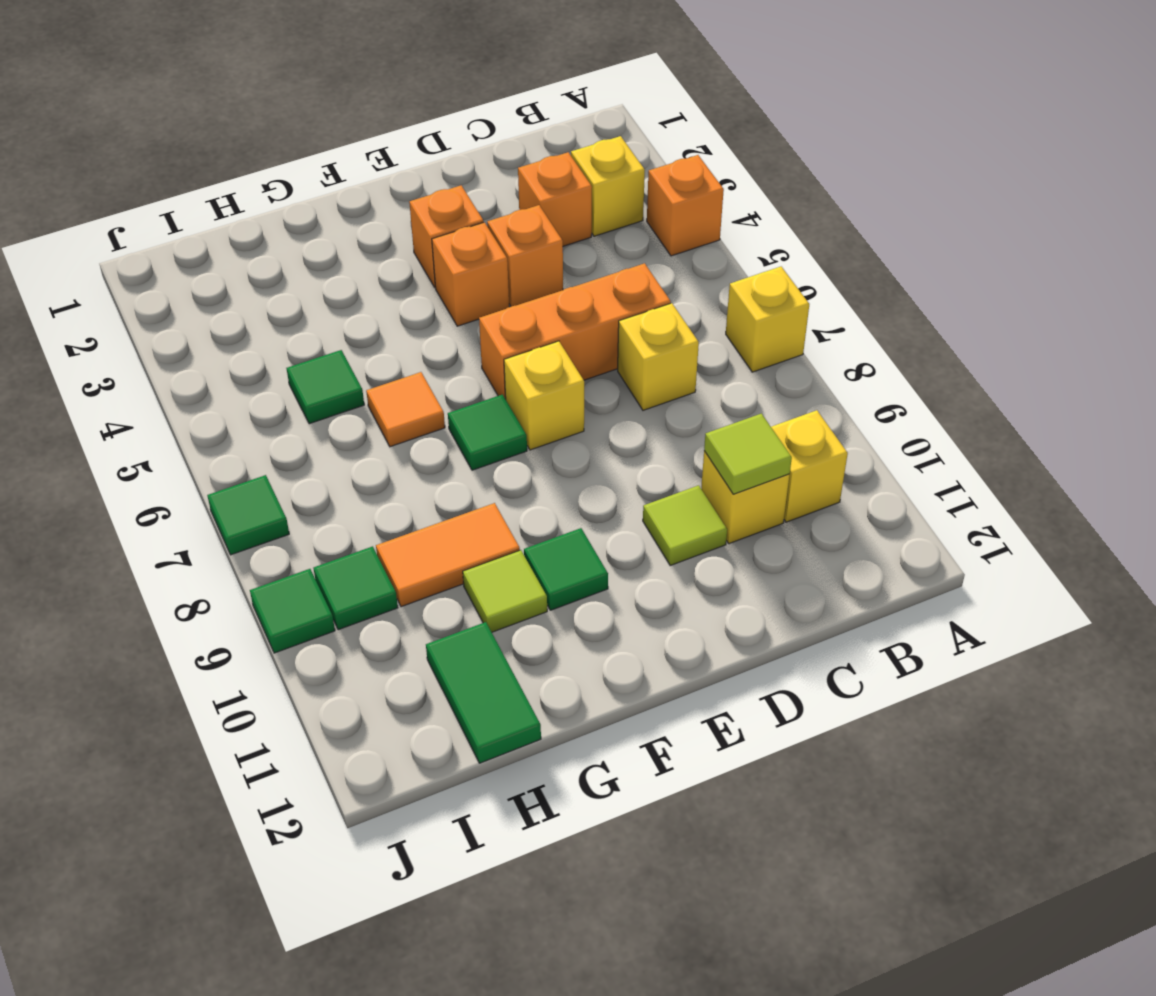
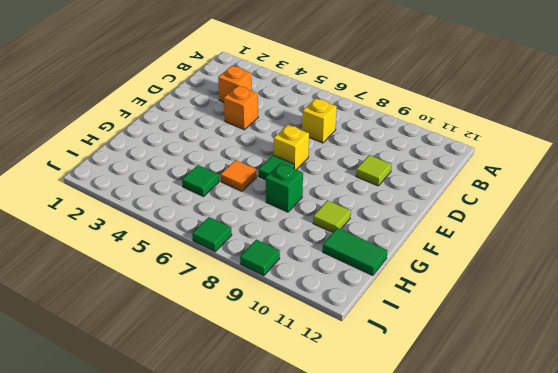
green 1x1 brick [266,163,303,212] -> none
none -> orange 1x1 brick [647,155,724,256]
none -> yellow 1x1 brick [726,267,809,372]
none -> yellow 1x1 brick [571,136,645,236]

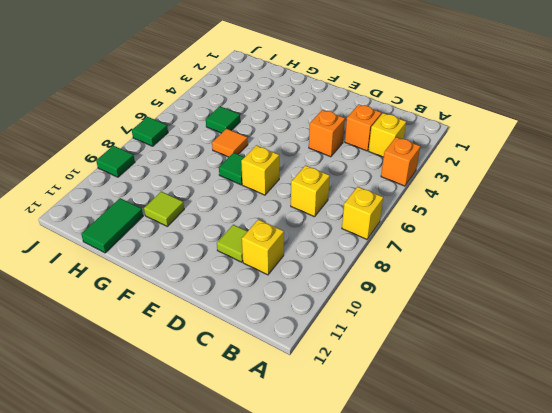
none -> yellow 1x1 brick [771,410,848,522]
none -> orange 1x3 brick [479,263,671,399]
none -> orange 1x1 brick [409,185,484,288]

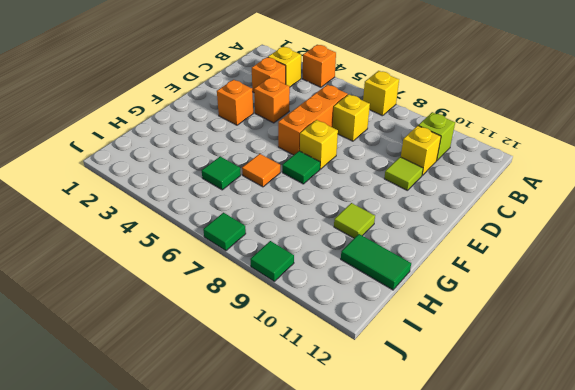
lime 1x1 brick [418,112,455,161] -> yellow 1x1 brick [771,410,848,522]
none -> orange 1x1 brick [432,222,509,326]
none -> green 1x1 tile [524,528,608,610]
none -> orange 1x2 tile [376,503,520,607]

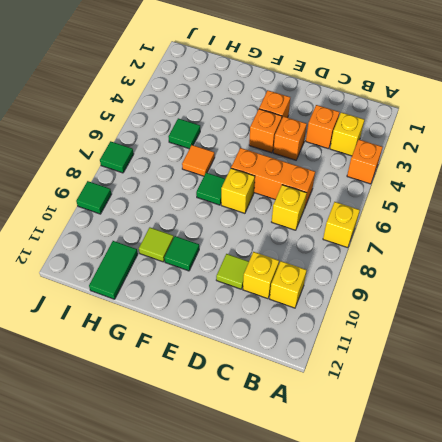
none -> orange 1x2 tile [376,503,520,607]
none -> green 1x1 tile [314,546,398,630]
none -> lime 1x1 tile [704,414,792,494]

